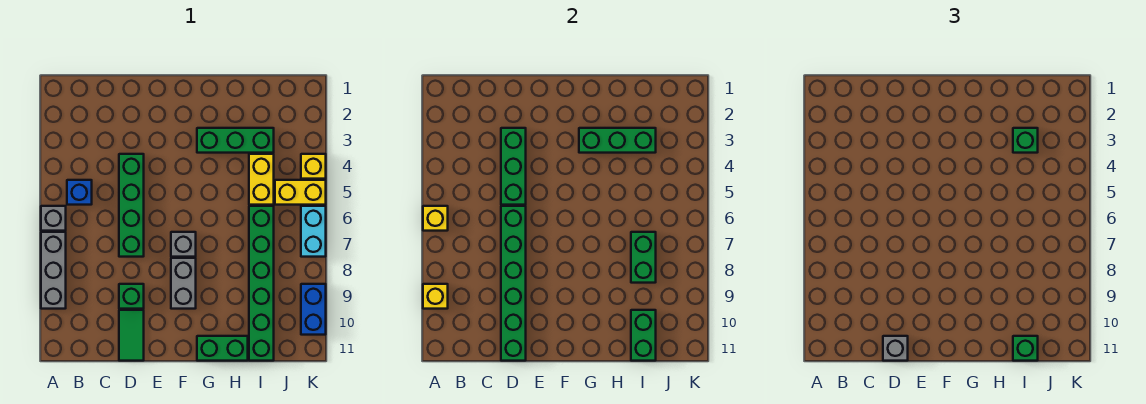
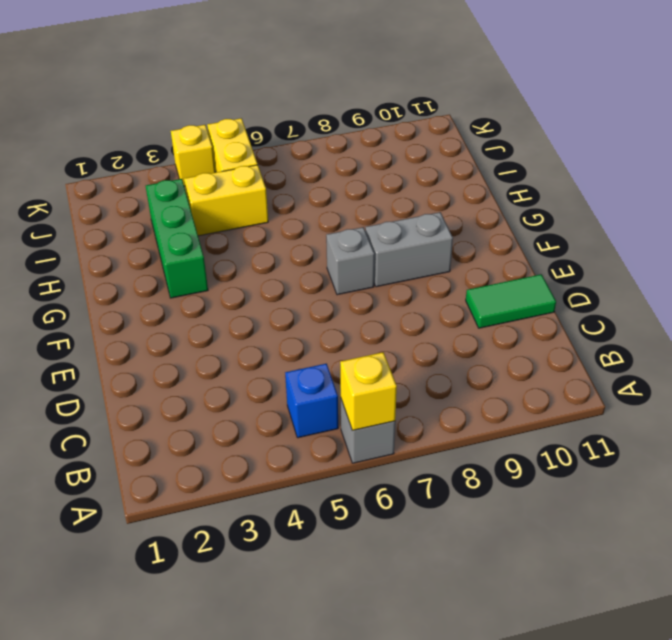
none -> grey 1x3 brick [41,232,66,309]
none -> green 1x4 brick [119,154,144,257]
none -> green 1x1 brick [119,284,144,309]

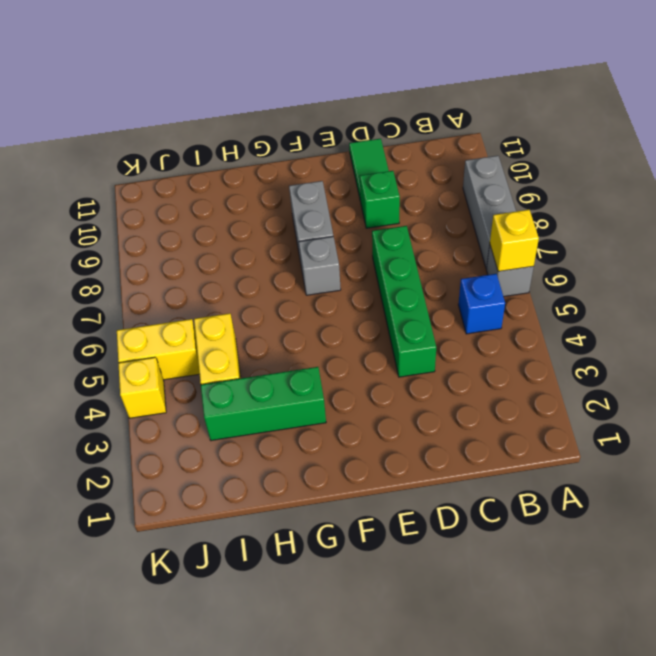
none -> green 1x2 brick [197,336,248,361]
none -> green 1x6 brick [249,206,274,361]
none -> cyan 1x2 brick [301,206,326,257]

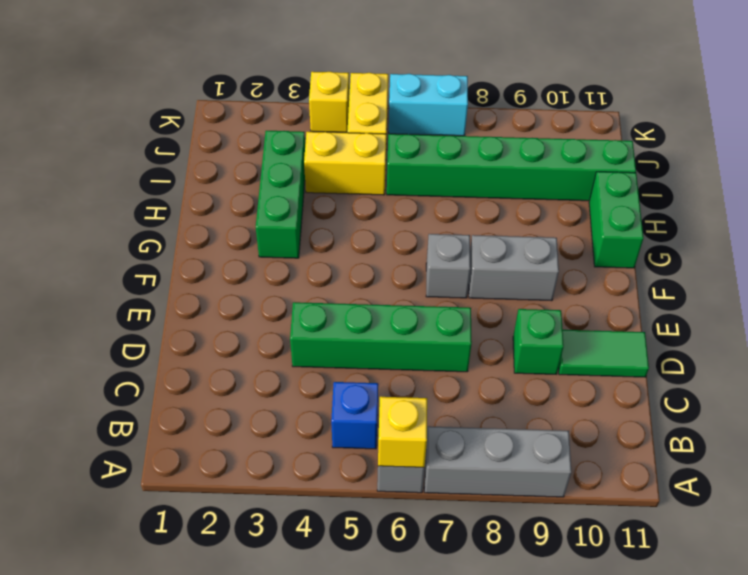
none -> blue 1x2 brick [301,284,326,335]
none -> yellow 1x1 brick [423,284,448,309]
none -> green 1x3 brick [501,128,526,205]

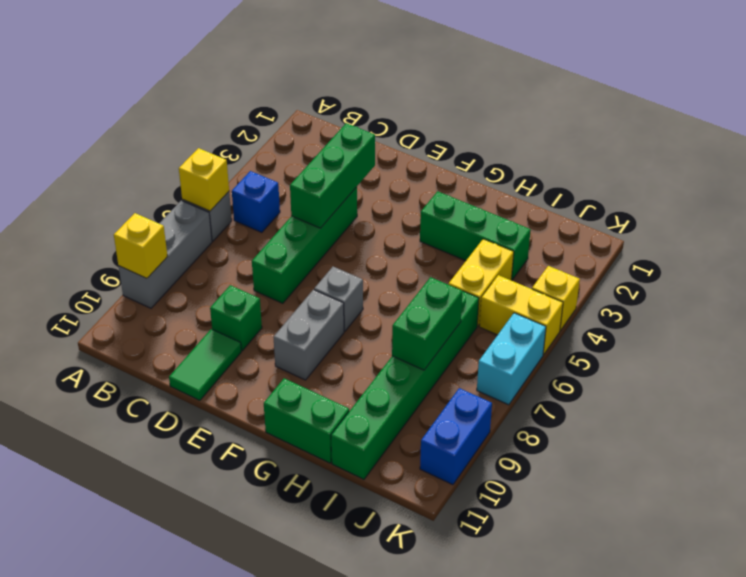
none -> green 1x6 brick [501,206,526,361]
none -> green 1x3 brick [579,128,656,153]
none -> green 1x2 brick [631,310,656,361]

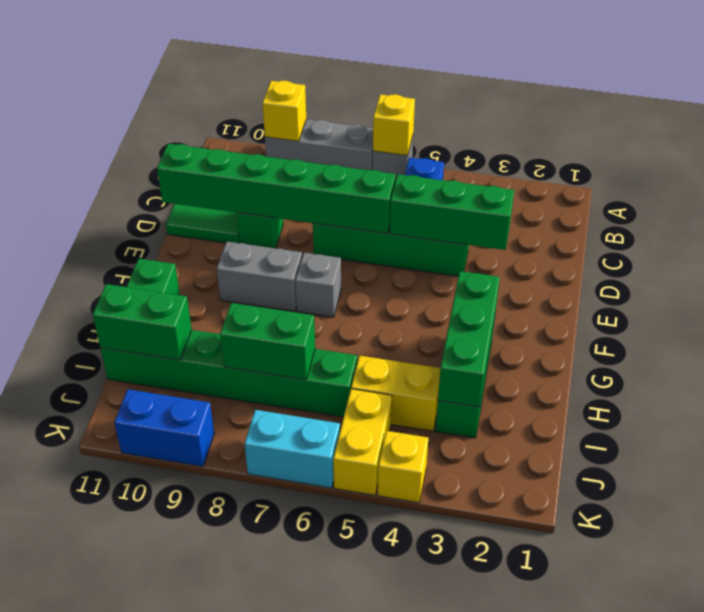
none -> grey 1x1 brick [883,336,908,361]
none -> green 1x1 brick [1013,128,1038,153]
none -> green 1x1 brick [1013,336,1038,361]

